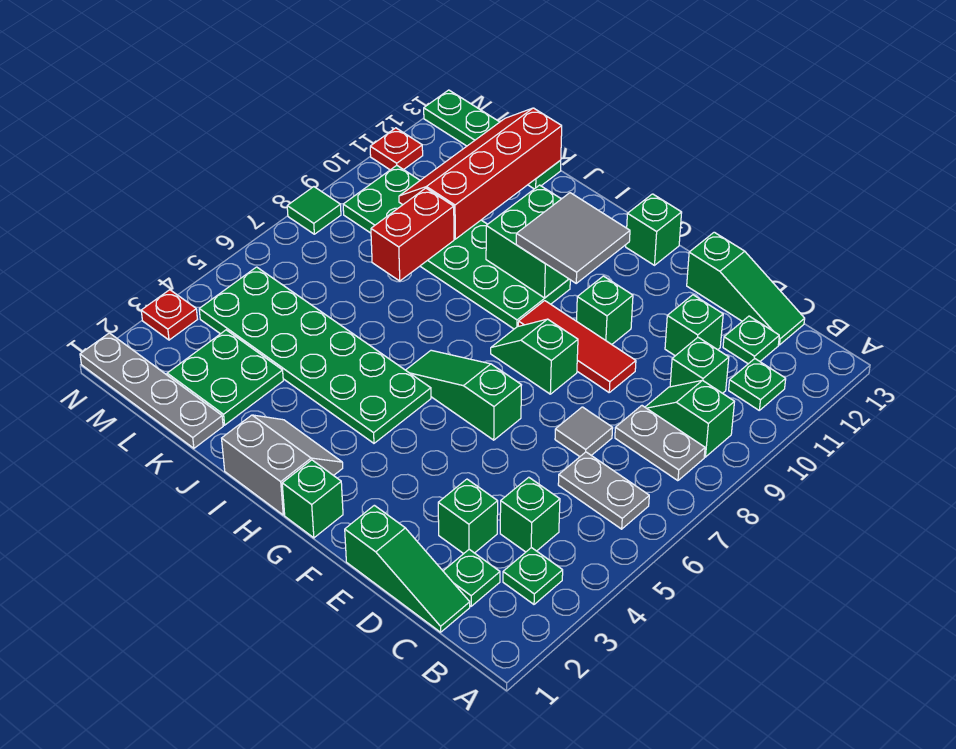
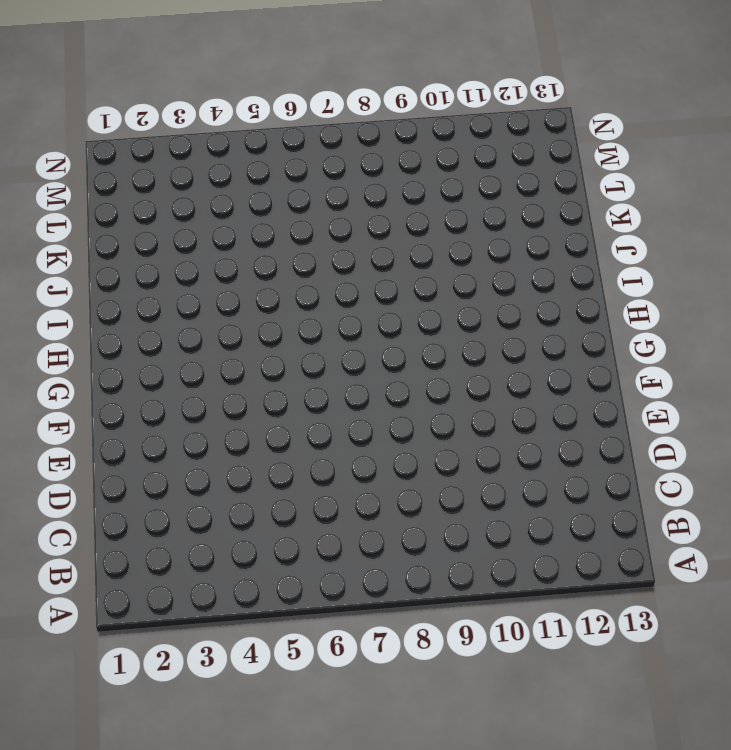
none -> green 1x1 plate [503,548,563,604]
none -> grey 1x2 plate [558,452,649,529]
none -> grey 1x2 plate [615,406,705,481]
none -> green 1x2 slope [645,380,734,457]

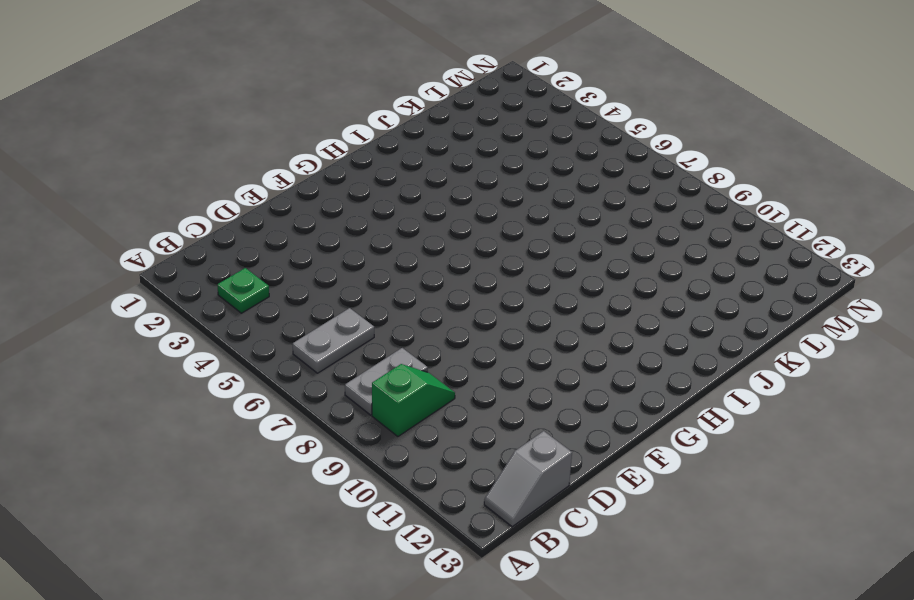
grey 1x2 slope [484,431,572,527] -> green 1x3 slope [687,232,805,345]
none -> green 1x1 plate [729,359,786,410]
none -> green 1x3 slope [345,505,470,632]
none -> green 1x1 plate [443,549,500,606]
none -> green 1x1 brick [500,477,560,552]

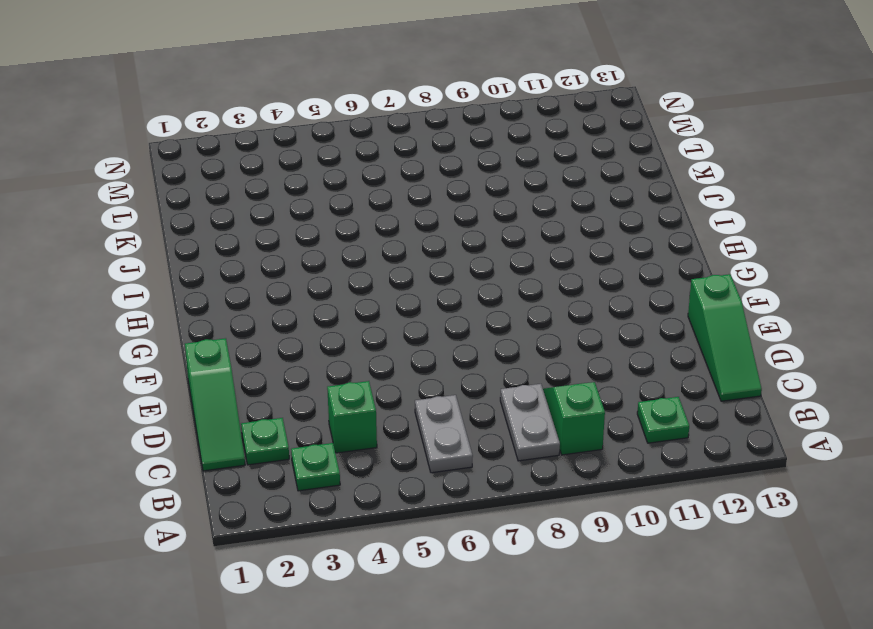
none -> green 1x1 brick [670,337,729,393]
none -> green 1x1 plate [723,316,779,364]
none -> green 1x1 brick [438,479,498,554]
none -> grey 1x1 tile [555,407,613,457]

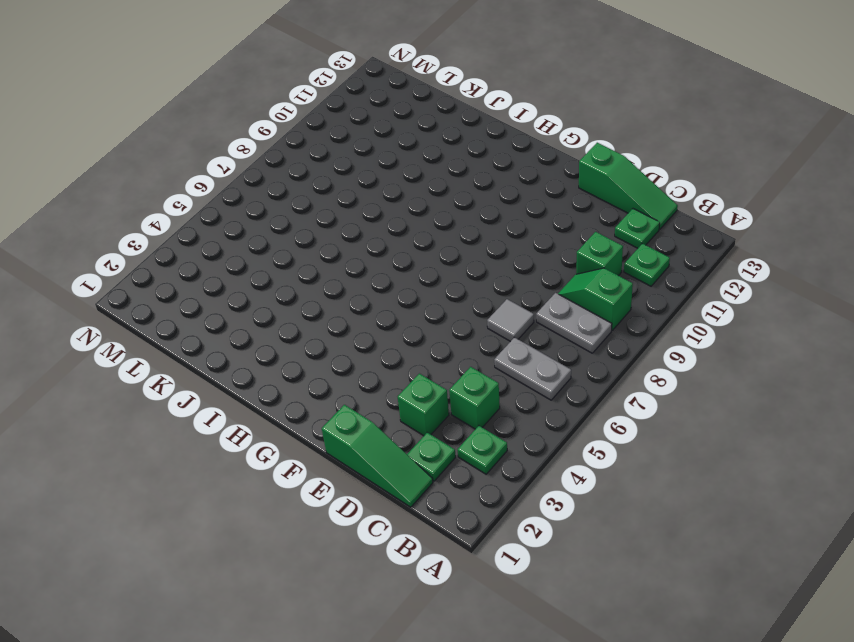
none -> green 1x1 brick [665,295,723,356]
none -> red 1x3 tile [518,301,636,392]
none -> green 1x3 slope [406,350,521,440]
none -> green 1x2 slope [491,319,578,394]

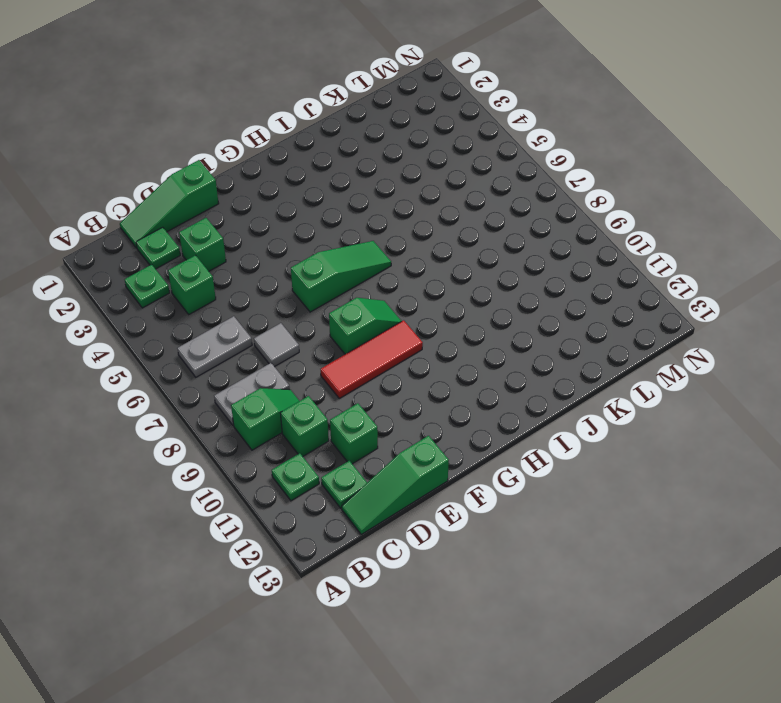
none -> green 1x1 brick [577,276,633,344]
none -> green 1x1 brick [282,460,343,538]
none -> green 1x1 brick [626,194,682,265]
none -> grey 2x2 slope [222,415,343,515]

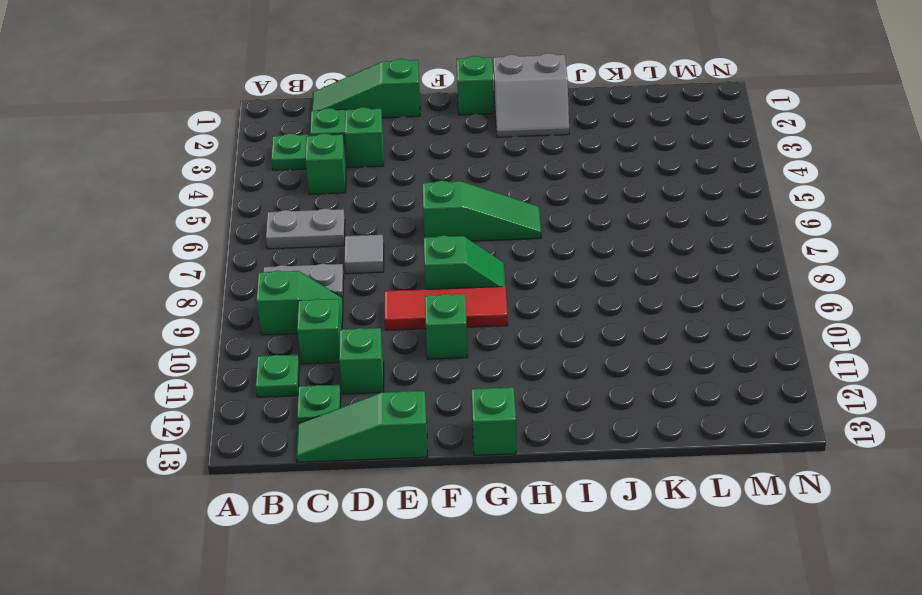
none -> green 2x6 plate [199,267,431,443]
none -> green 2x6 plate [343,165,570,329]
none -> grey 1x4 plate [80,333,223,448]
none -> green 2x2 plate [167,330,283,425]

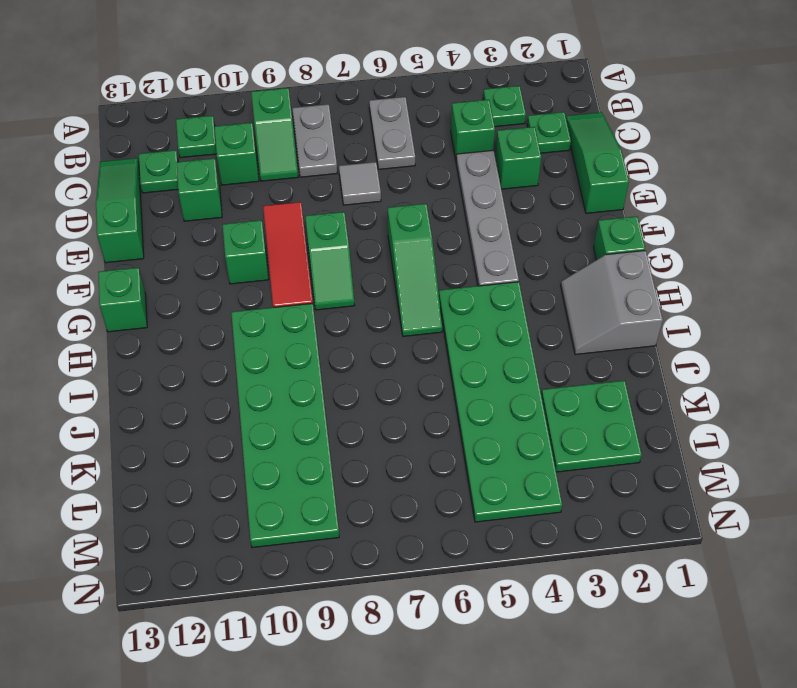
grey 1x4 plate [456,150,519,286] -> grey 1x4 plate moved to [80,333,223,448]
none -> green 1x4 plate [424,90,561,189]
none -> red 1x1 plate [141,290,198,340]
none -> green 1x1 tile [287,187,341,234]
none -> red 1x1 plate [370,128,423,170]

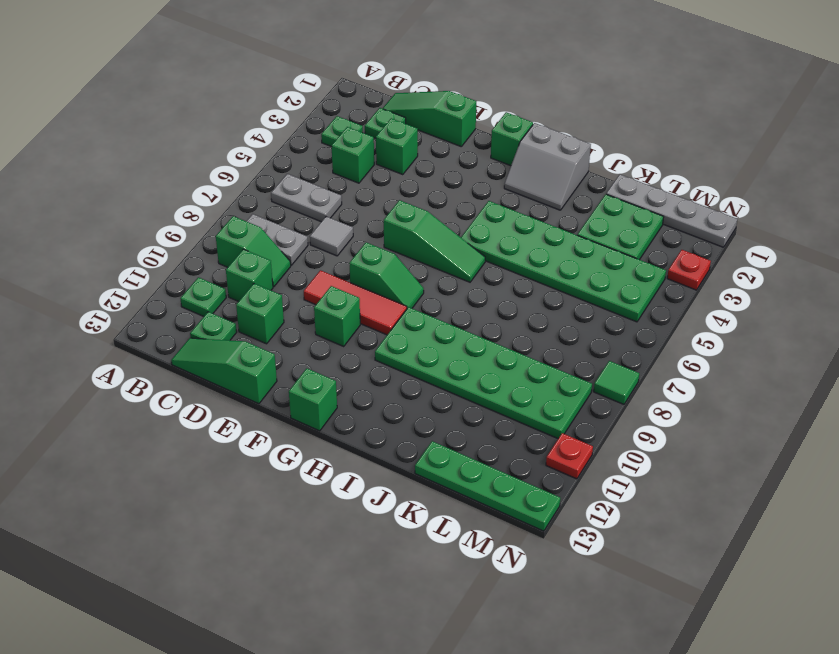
none -> green 2x2 brick [486,185,568,298]
none -> red 1x2 brick [371,188,454,281]
none -> red 2x4 slope [399,108,562,239]
none -> grey 2x2 tile [516,193,630,283]

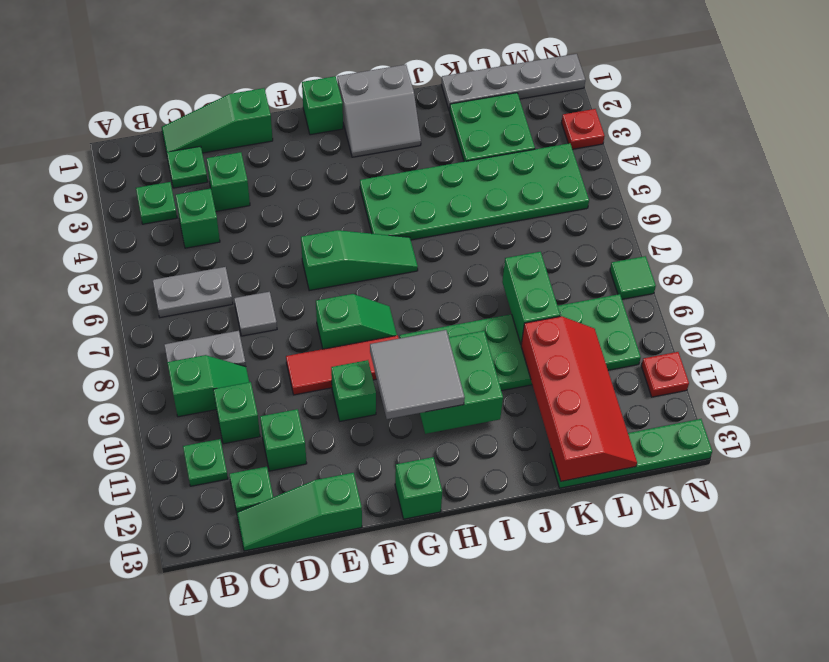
green 1x2 brick [502,252,560,344] -> red 1x2 brick [371,188,454,281]

